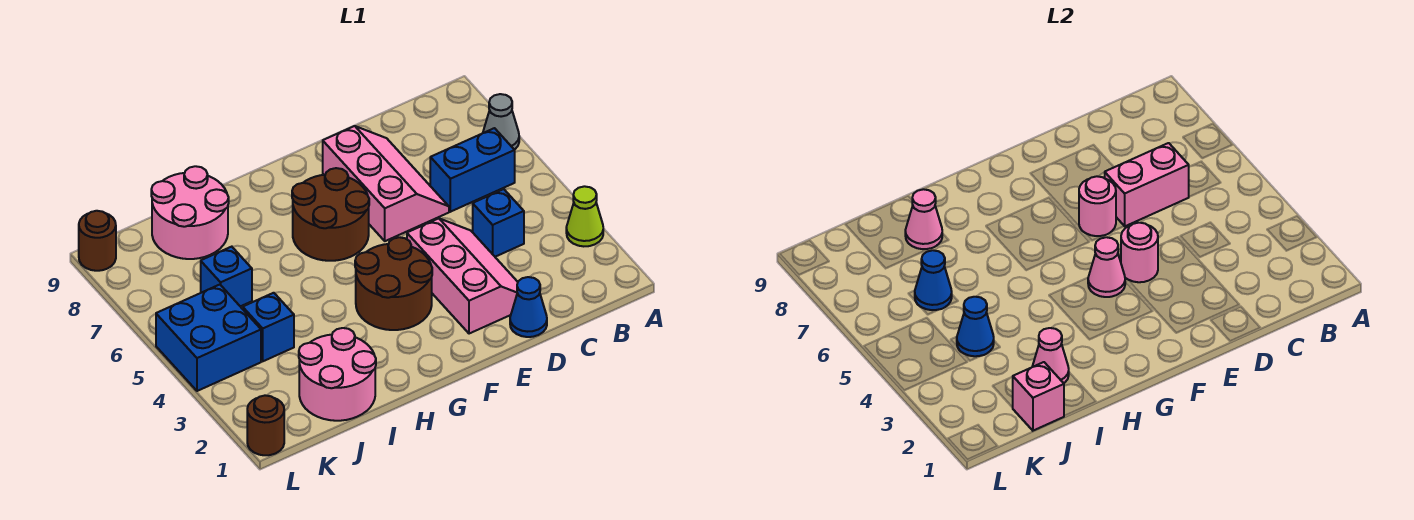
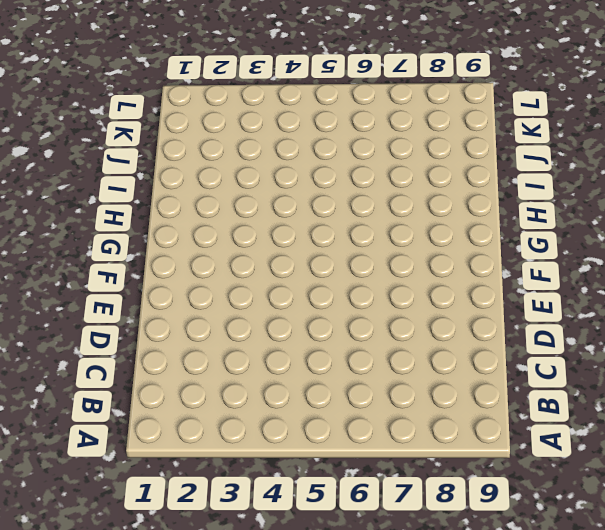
none -> lime 1x1 cone [566,186,603,246]
none -> grey 1x1 cone [483,94,519,150]
none -> blue 1x2 brick [430,128,515,212]

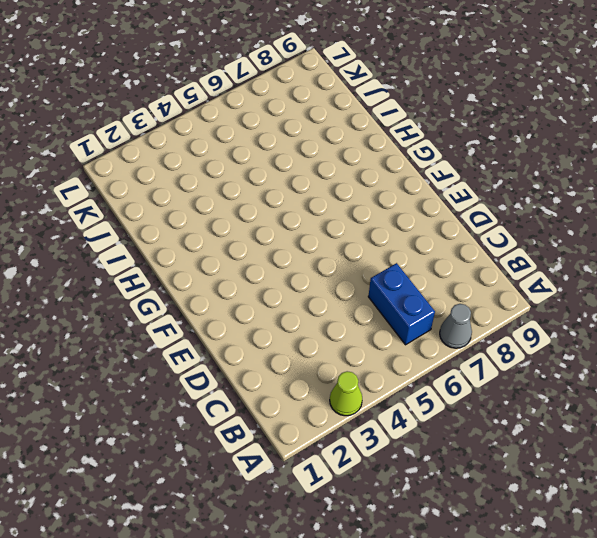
none -> blue 1x1 brick [473,189,524,257]
none -> blue 1x1 cone [510,277,547,337]
none -> pink 2x3 slope [407,218,518,334]

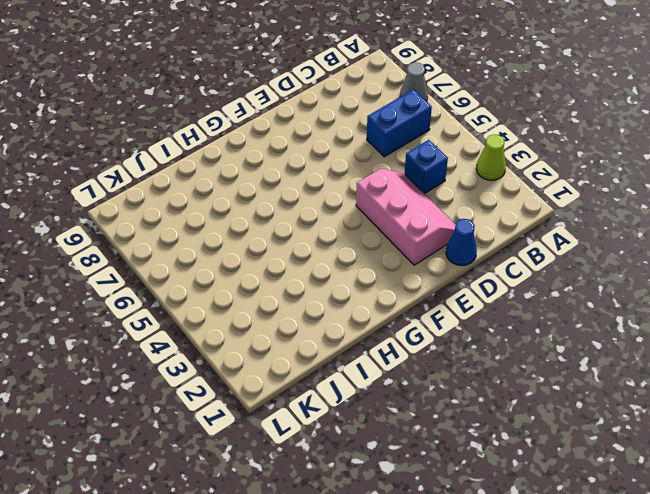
none -> pink 2x3 slope [323,126,449,241]
none -> brown 2x2 round brick [355,237,432,330]
none -> brown 2x2 round brick [292,168,369,261]

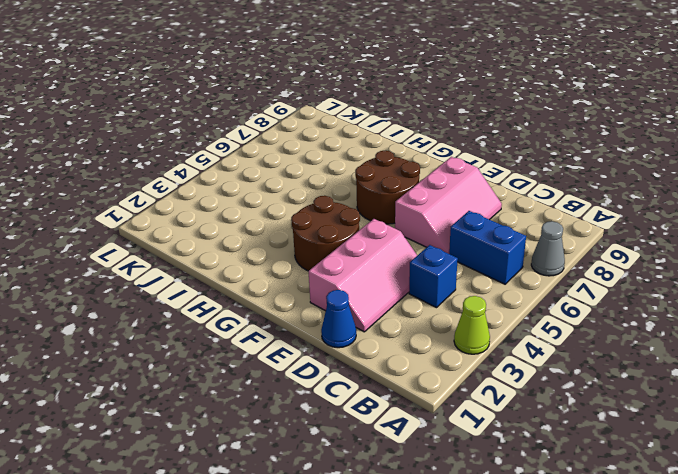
none -> pink 2x2 round brick [299,328,376,421]
none -> pink 2x2 round brick [151,166,229,259]
none -> blue 1x1 brick [243,293,294,361]

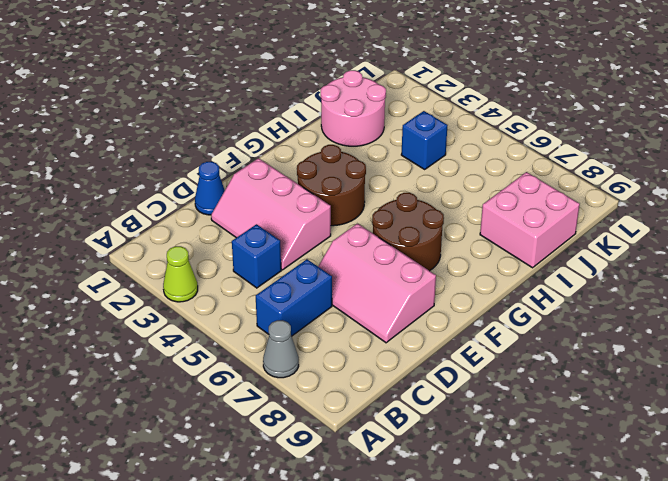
pink 2x2 brick [480,172,580,268] -> pink 2x2 round brick [151,166,229,259]
none -> blue 1x1 brick [201,247,252,306]
none -> blue 2x2 brick [156,285,261,391]
none -> brown 1x1 round brick [247,395,284,455]

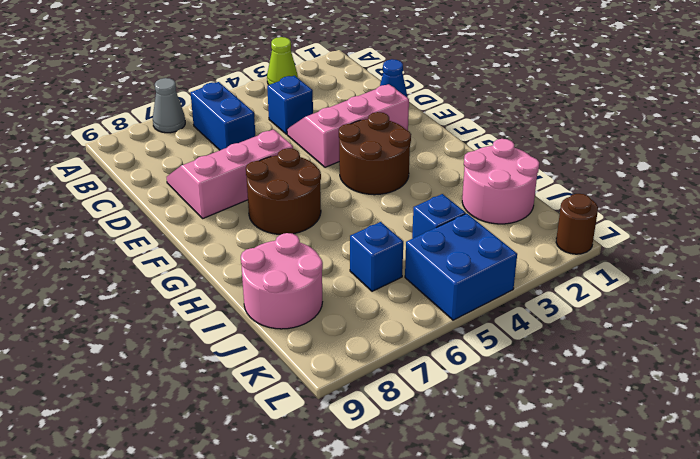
none -> brown 1x1 round brick [79,211,116,271]
none -> pink 1x2 brick [1105,143,1189,226]
none -> pink 1x1 round brick [1121,223,1158,282]

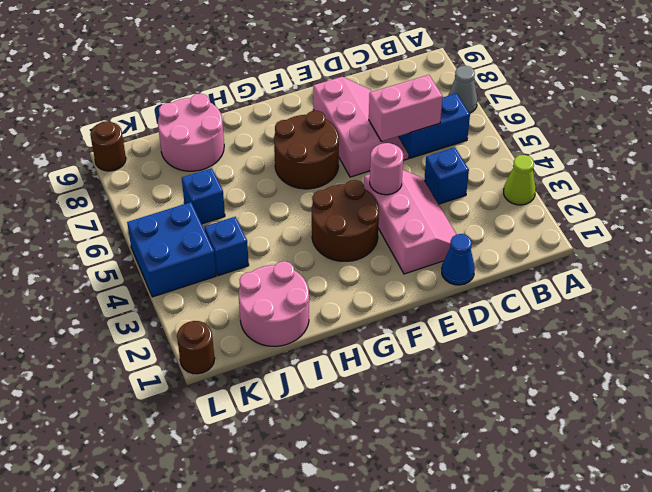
none -> pink 1x1 round brick [1079,176,1116,236]
none -> pink 1x1 cone [1088,237,1125,297]
none -> pink 1x1 cone [1032,328,1069,383]

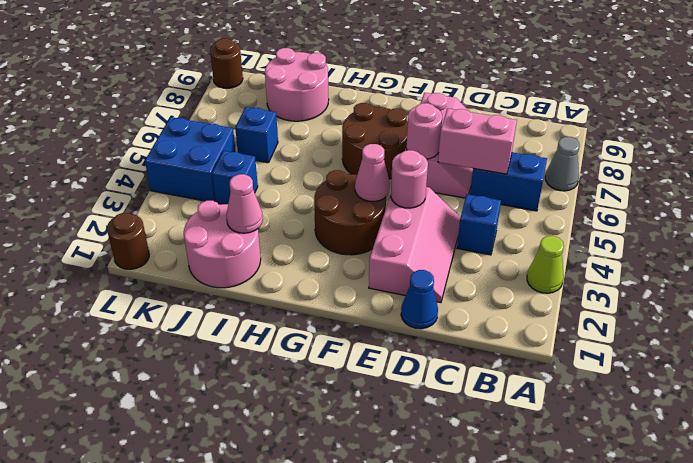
none -> pink 1x1 cone [905,189,942,249]
none -> pink 1x1 brick [1012,362,1064,431]
none -> blue 1x1 cone [957,297,994,356]

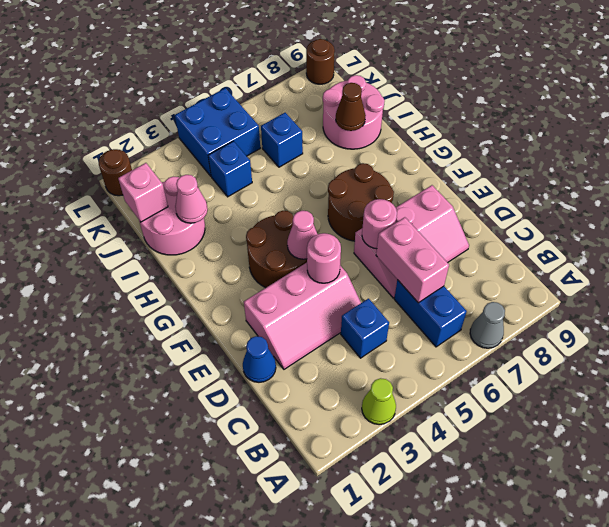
brown 1x1 cone [336,83,366,131] -> pink 1x1 cone [905,189,942,249]
none -> blue 1x1 cone [957,297,994,356]
none -> blue 1x1 cone [915,250,952,310]

